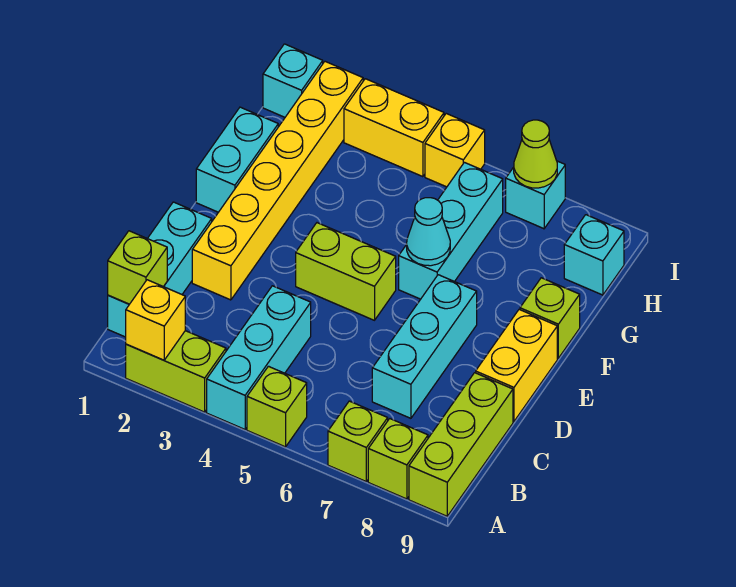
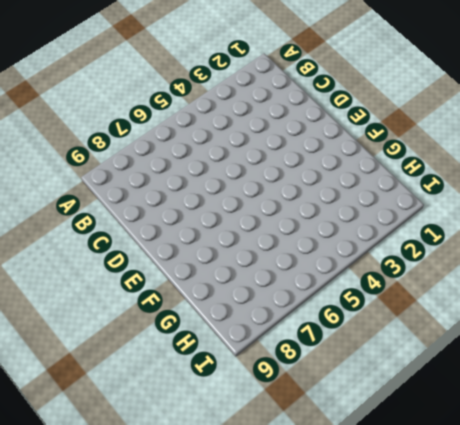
none -> lime 1x2 brick [126,331,226,412]
none -> cyan 1x3 brick [207,286,311,429]
none -> lime 1x1 brick [247,366,307,447]

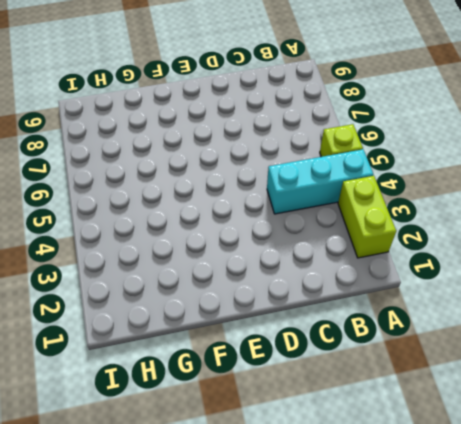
none -> lime 1x1 brick [328,401,388,481]
none -> lime 1x1 brick [368,419,428,499]
none -> lime 1x3 brick [409,373,513,516]

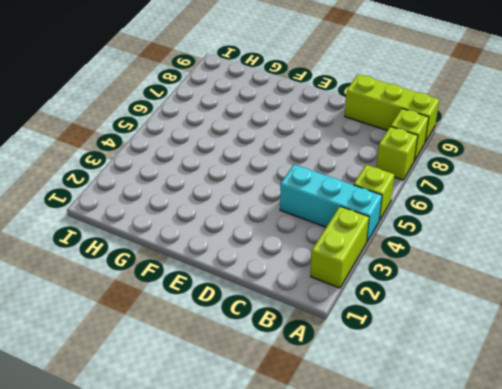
none -> cyan 1x3 brick [108,202,212,337]
none -> cyan 1x3 brick [372,275,477,418]
none -> yellow 1x6 brick [192,62,363,300]

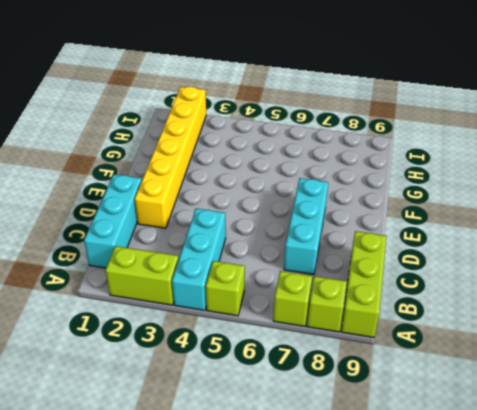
none -> yellow 1x2 brick [476,310,557,421]
none -> lime 1x2 brick [296,223,396,320]
none -> cyan 1x2 brick [196,107,278,212]

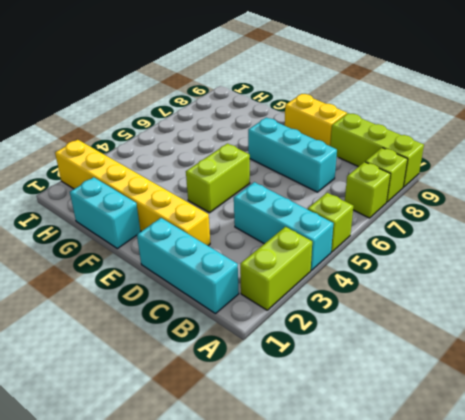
none -> cyan 1x3 brick [399,162,503,299]
none -> lime 1x1 brick [520,278,580,358]
none -> cyan 1x1 brick [564,215,624,295]

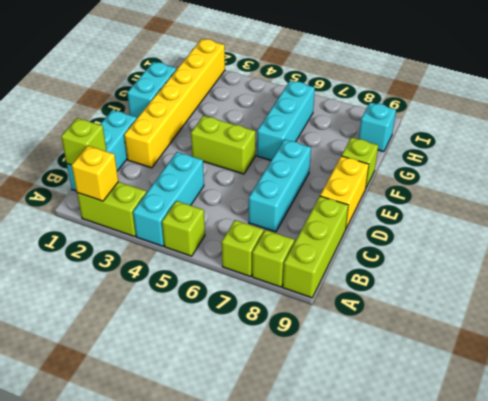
none -> cyan 1x1 brick [263,44,323,117]
none -> yellow 1x2 brick [344,79,444,177]
none -> yellow 1x1 brick [425,114,485,187]

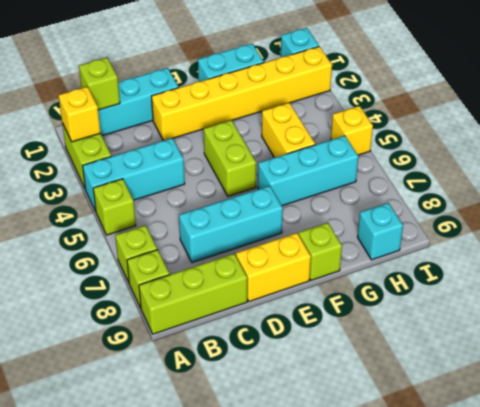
yellow 1x2 brick [262,103,315,158] -> yellow 1x2 brick moved to [344,79,444,177]
none -> cyan 1x1 brick [506,161,565,229]
none -> cyan 1x1 cone [407,198,450,266]
none -> lime 1x1 cone [514,120,557,188]

